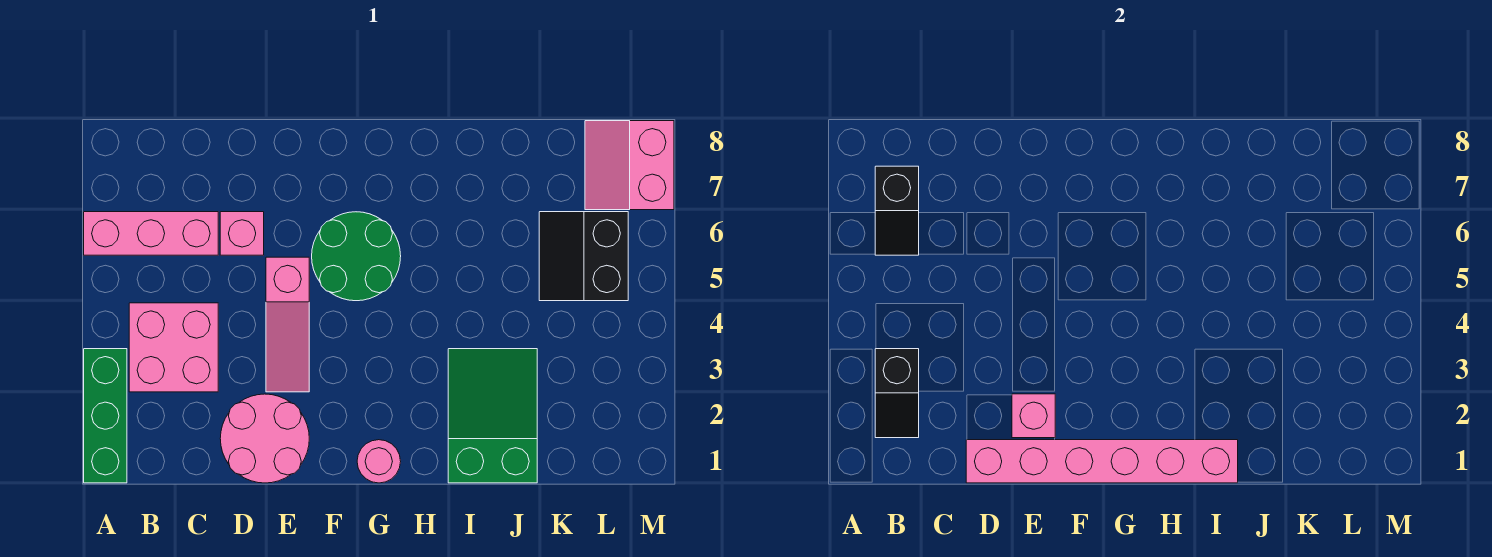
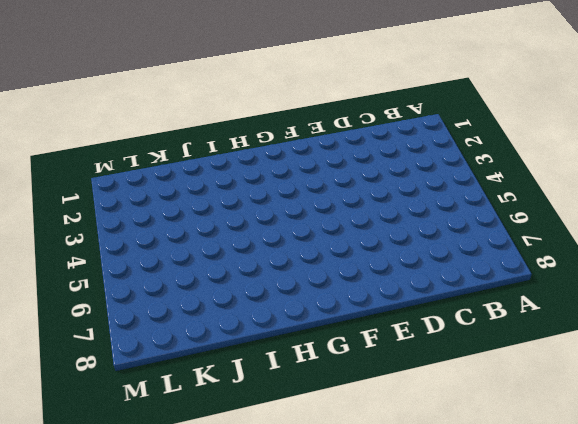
none -> green 1x3 brick [84,349,127,483]
none -> pink 1x3 brick [84,212,218,255]
none -> pink 2x2 brick [129,303,218,392]

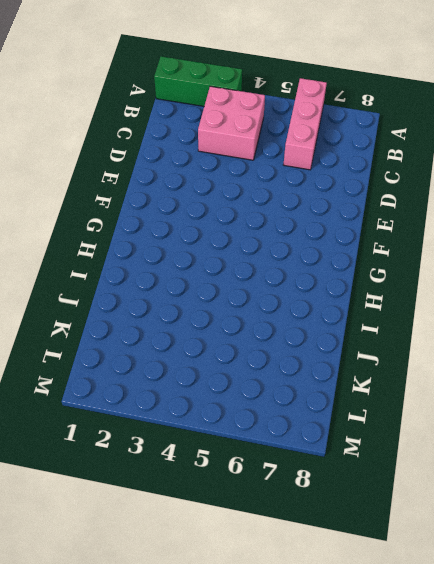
none -> pink 2x2 round brick [220,394,309,483]
none -> pink 1x1 brick [220,212,264,255]
none -> pink 1x3 slope [266,257,309,392]

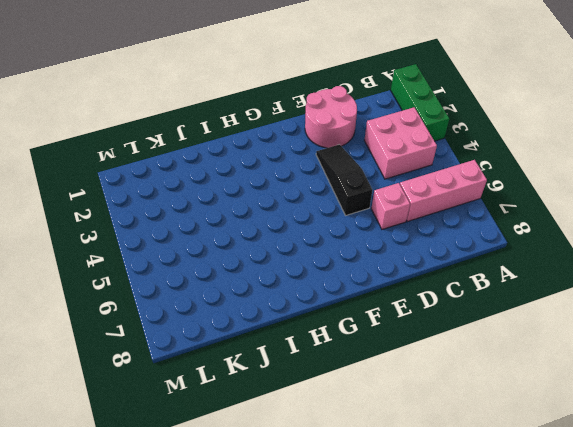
black 1x3 slope [316,145,372,215] -> pink 1x3 slope [266,257,309,392]
none -> green 2x2 round brick [312,212,401,301]
none -> pink 1x1 round brick [357,440,401,483]
none -> green 2x3 slope [448,349,537,483]

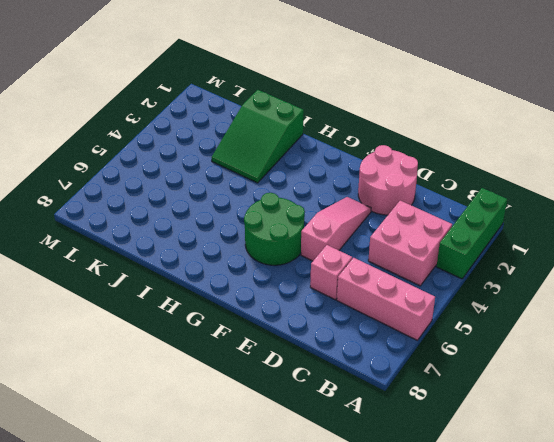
none -> pink 1x1 round brick [357,440,401,483]
none -> black 2x2 slope [539,212,628,301]
none -> pink 2x2 slope [585,121,674,210]

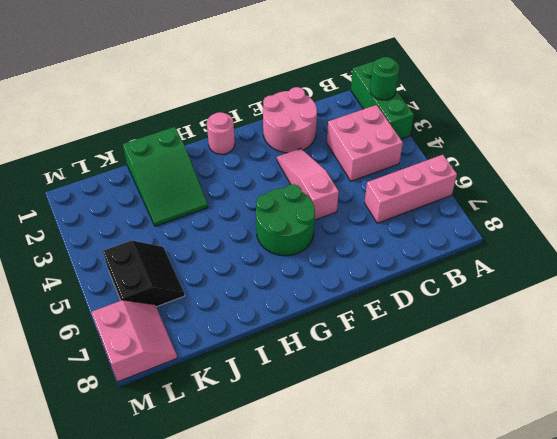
green 1x1 round brick [370,57,399,100] -> none
none -> pink 1x1 brick [220,212,264,255]
none -> black 1x2 slope [875,349,919,438]
none -> black 1x2 slope [875,166,919,255]

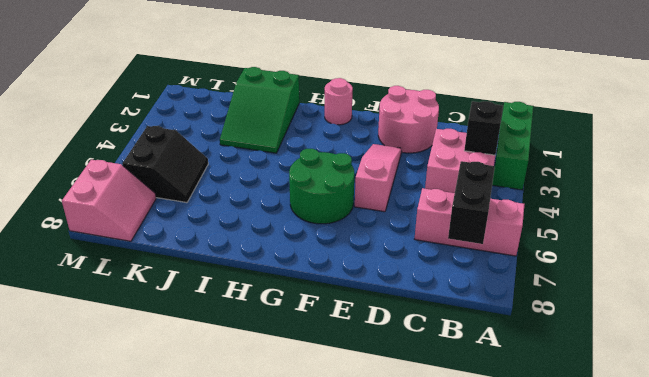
black 1x2 brick [448,161,495,244] -> black 1x2 slope [875,166,919,255]
none -> pink 1x1 brick [220,212,264,255]
none -> pink 1x6 brick [966,440,1238,483]
none -> pink 1x1 brick [1012,394,1055,438]

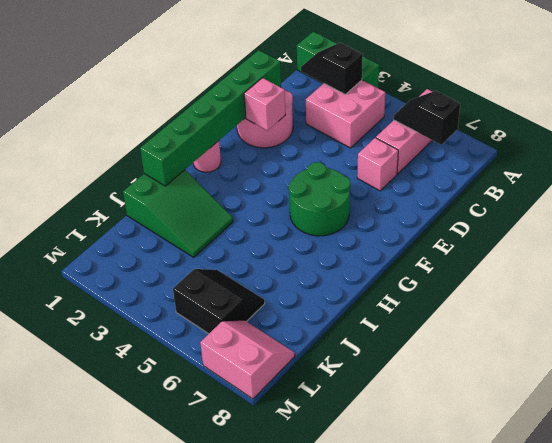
green 1x6 brick [140,50,281,186] -> pink 1x6 brick [966,440,1238,483]
none -> pink 1x3 slope [266,257,309,392]

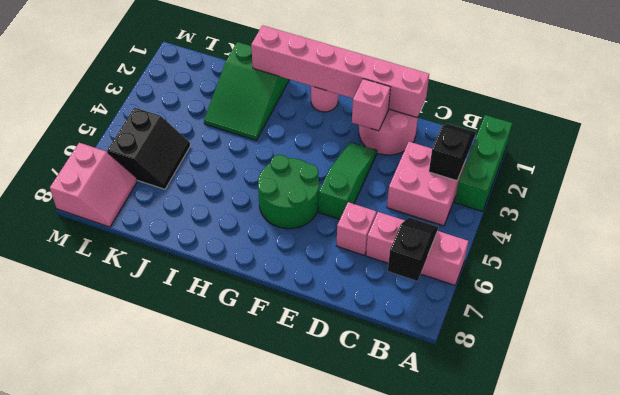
green 1x3 slope [319,142,377,219] -> pink 1x3 slope [266,257,309,392]

